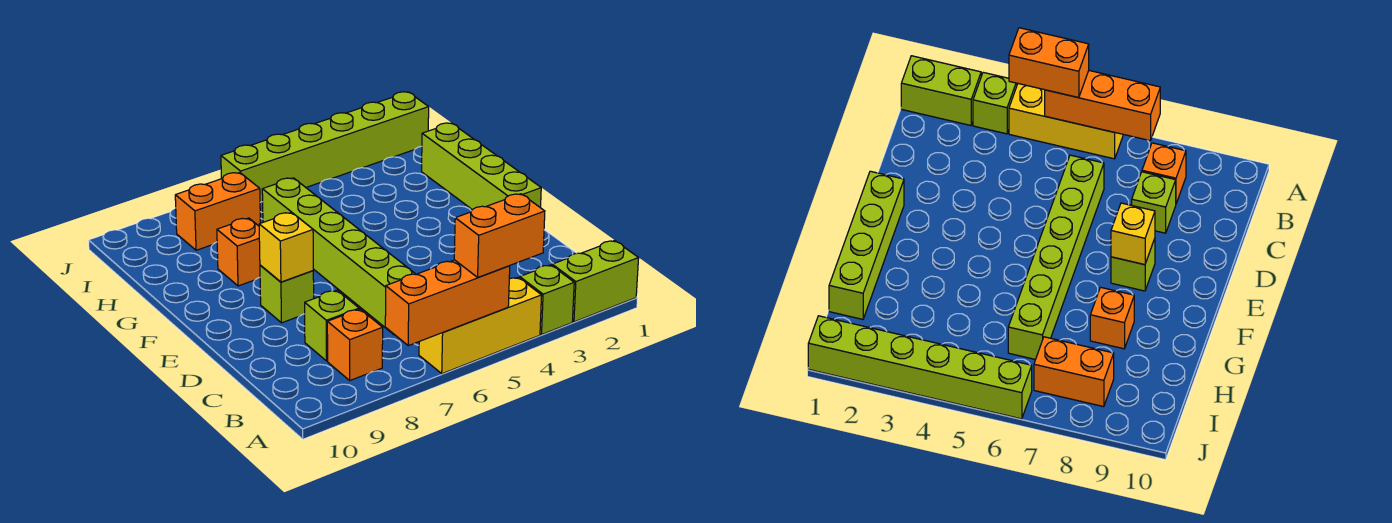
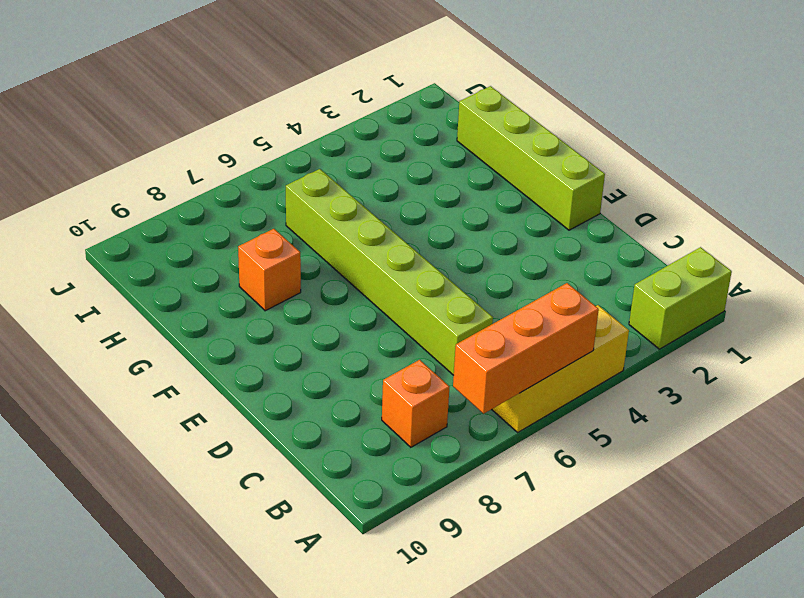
none -> lime 1x1 brick [520,265,574,334]
none -> lime 1x1 brick [305,290,359,361]
none -> lime 1x1 brick [260,265,314,323]

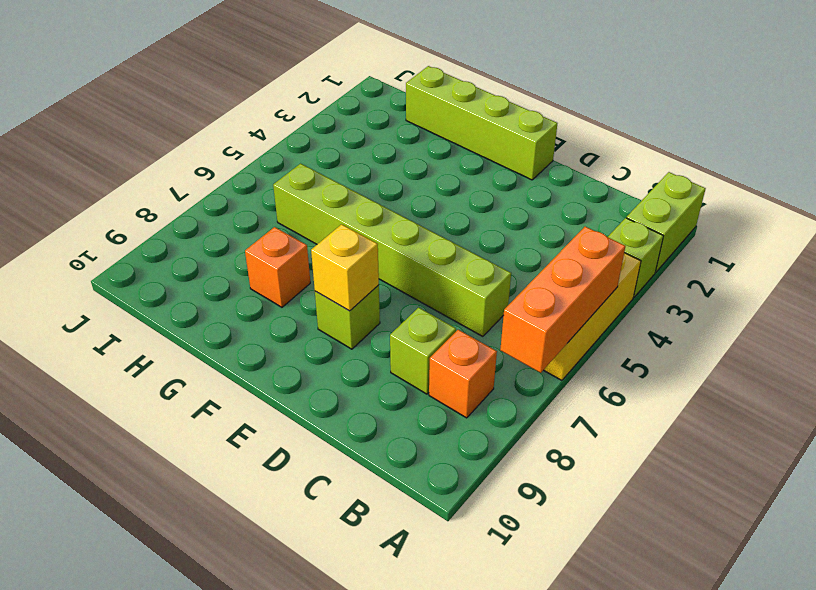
none -> orange 1x2 brick [175,173,260,250]
none -> lime 1x6 brick [221,92,429,202]
none -> orange 1x2 brick [454,194,545,277]

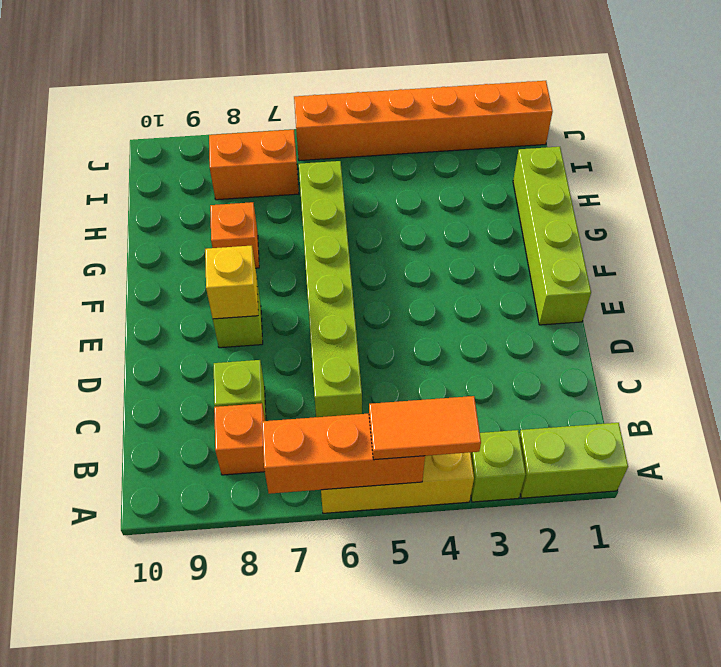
orange 1x2 tile [369,396,481,460] -> orange 1x2 brick [454,194,545,277]
orange 1x6 brick [294,81,553,161] -> lime 1x6 brick [221,92,429,202]

